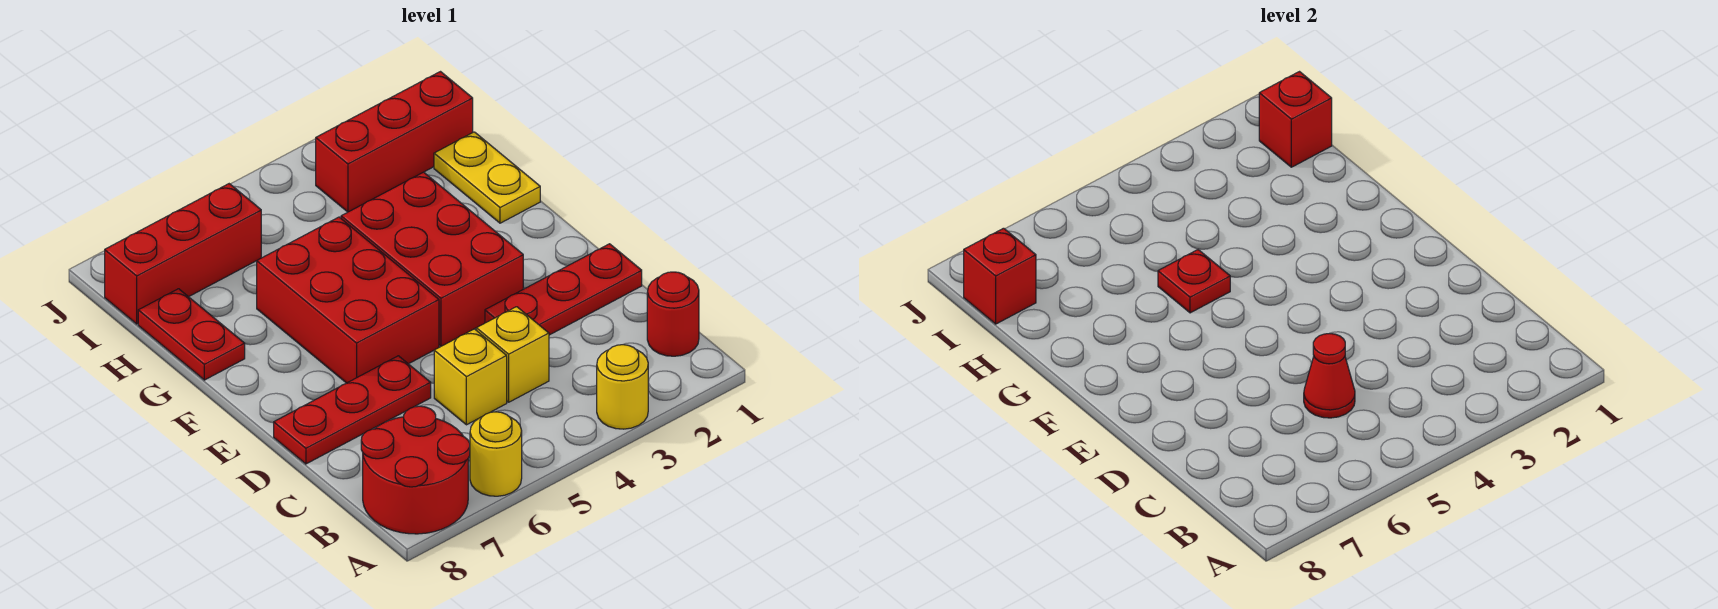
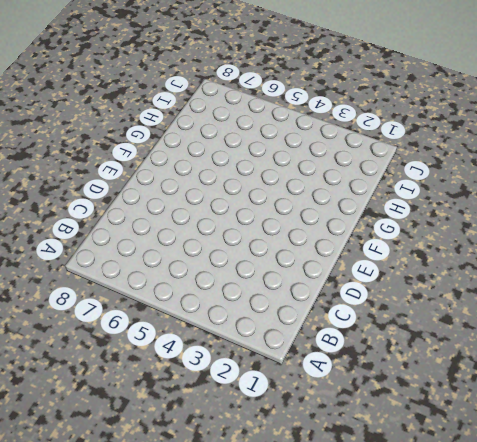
none -> yellow 1x1 round brick [597,345,648,429]
none -> yellow 1x1 round brick [470,412,522,496]
none -> red 2x2 round brick [361,406,470,534]

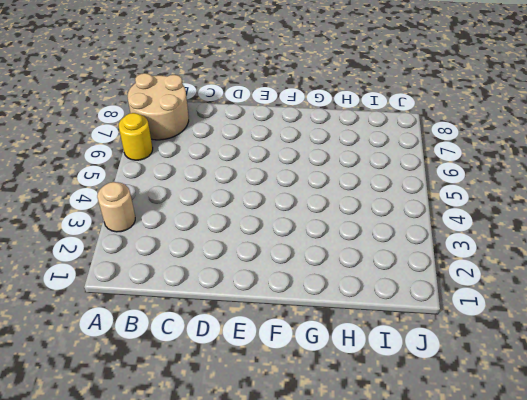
tan 1x1 round brick [97,182,135,232] -> yellow 1x1 round brick [597,345,648,429]
tan 2x2 round brick [128,73,189,140] -> red 2x2 round brick [361,406,470,534]
none -> red 1x1 round brick [647,272,699,356]
none -> yellow 1x1 brick [476,307,549,402]
none -> yellow 1x1 brick [434,329,507,425]

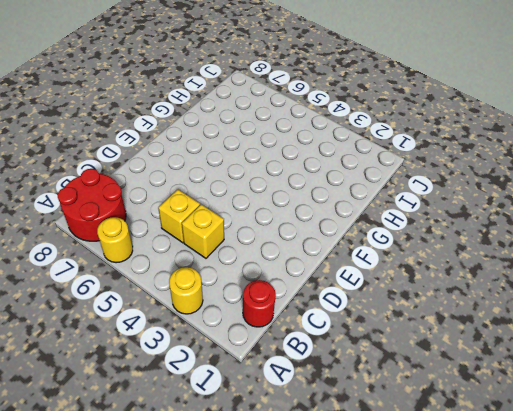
none -> red 1x3 plate [485,244,642,335]
none -> red 1x3 plate [274,356,431,464]
none -> red 2x3 brick [341,172,523,346]

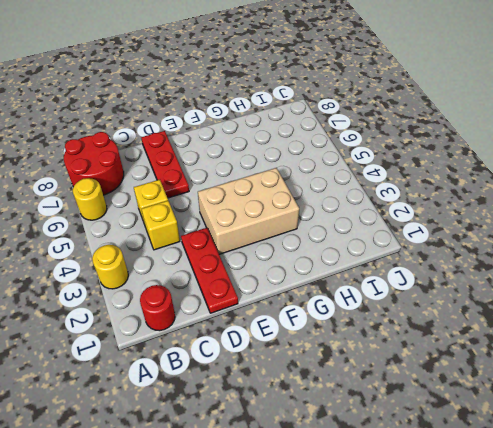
tan 2x3 brick [198,168,299,254] -> red 2x3 brick [341,172,523,346]
none -> red 2x3 brick [257,217,439,383]
none -> yellow 1x2 plate [434,132,540,223]
none -> red 1x2 plate [138,289,245,380]

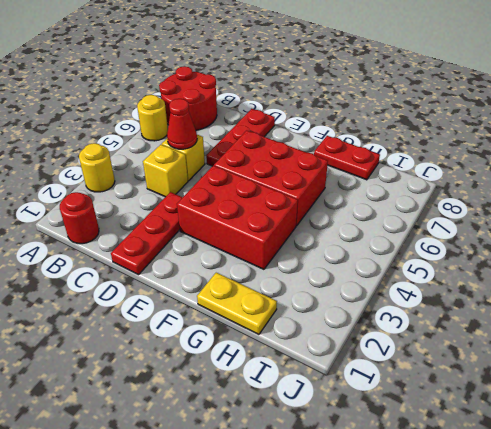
none -> red 1x3 brick [316,72,473,212]
none -> red 1x3 brick [105,184,261,324]
none -> red 1x1 plate [1158,250,1230,313]

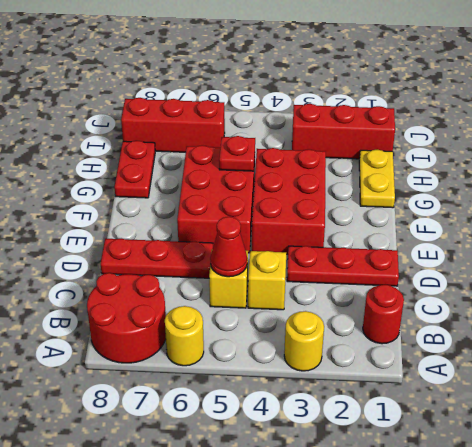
none -> red 1x1 brick [1259,72,1332,167]
none -> red 1x1 brick [964,228,1036,324]

